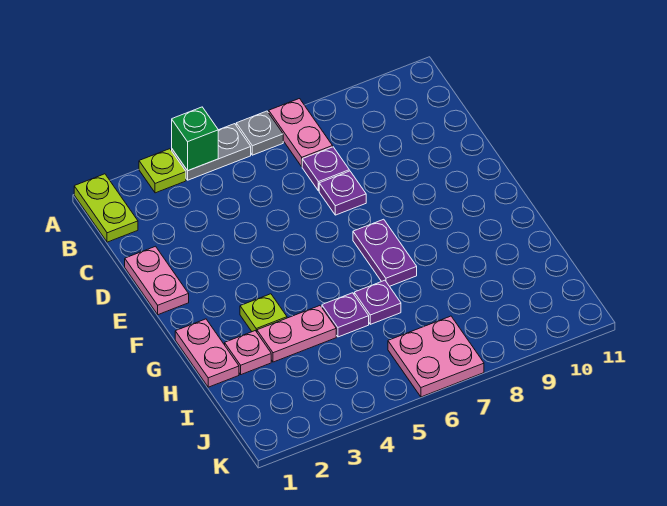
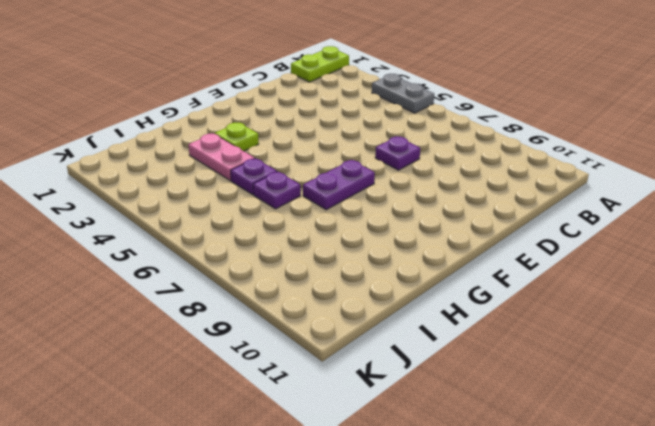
none -> lime 1x1 plate [139,149,186,193]
none -> grey 1x1 plate [236,111,283,155]
none -> pink 1x2 plate [269,99,333,167]

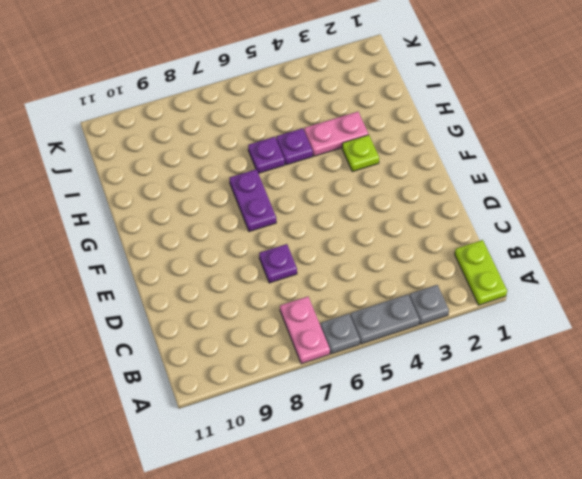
grey 1x1 plate [409,285,449,324] -> lime 1x1 plate [139,149,186,193]
none -> purple 1x1 plate [302,147,349,191]
none -> pink 1x2 plate [125,246,189,315]
none -> pink 1x2 plate [175,319,239,387]

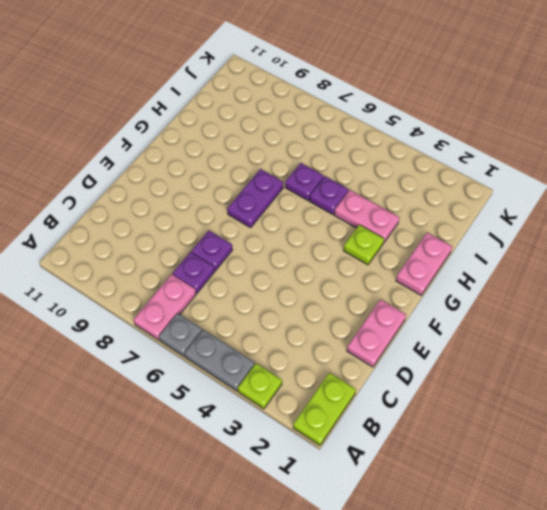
none -> pink 1x1 plate [225,331,271,375]
none -> pink 2x2 plate [388,316,484,397]
none -> green 1x1 brick [172,107,218,171]

